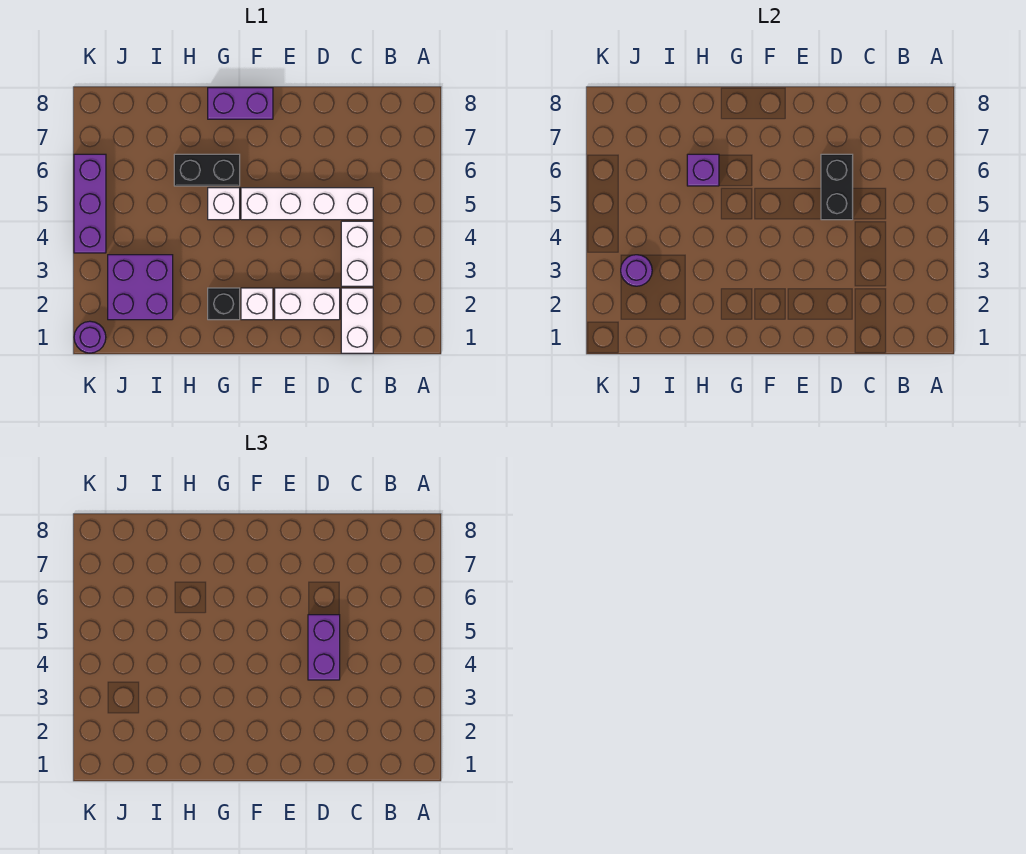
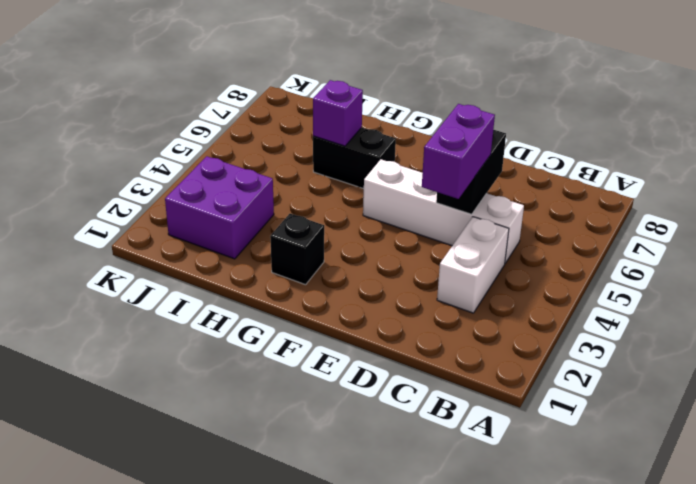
none -> white 1x2 brick [341,288,373,353]
none -> white 1x2 brick [275,288,340,320]
none -> white 1x1 brick [241,288,273,320]

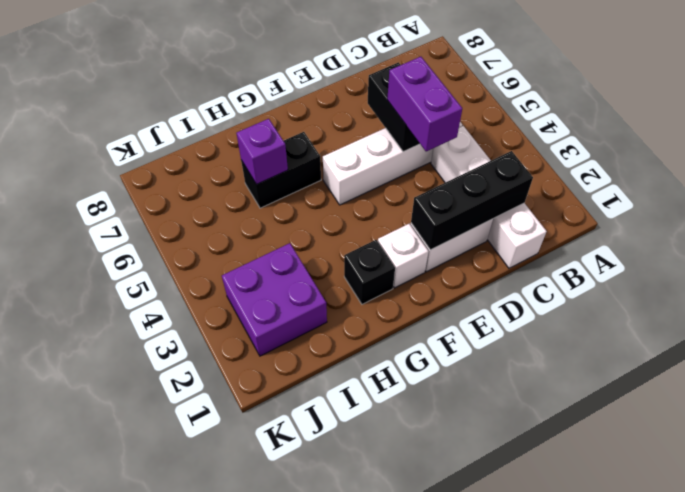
black 1x3 brick [411,151,533,250] -> none
none -> purple 1x2 brick [208,88,273,119]
none -> white 1x1 brick [208,188,240,220]
none -> purple 1x1 round brick [74,321,106,353]

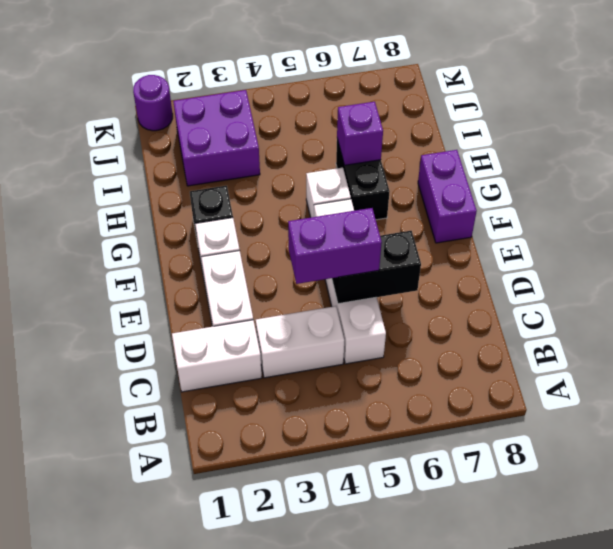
none -> purple 1x3 brick [74,154,106,253]
none -> purple 1x1 round brick [621,255,652,286]

